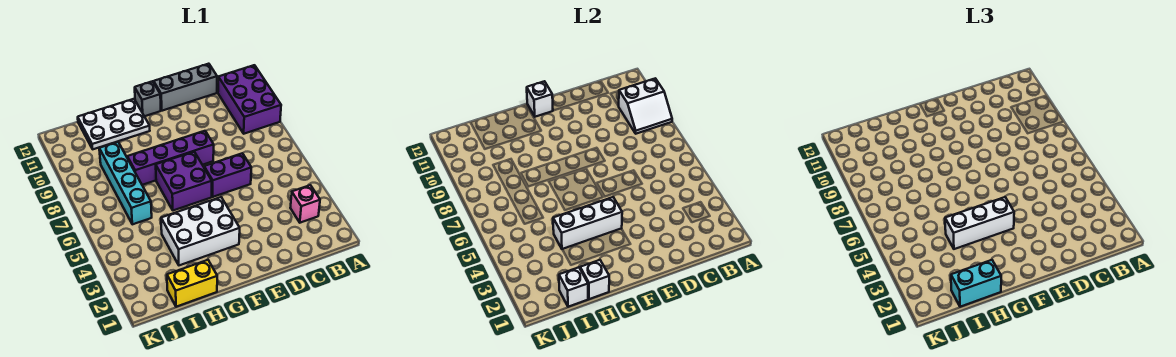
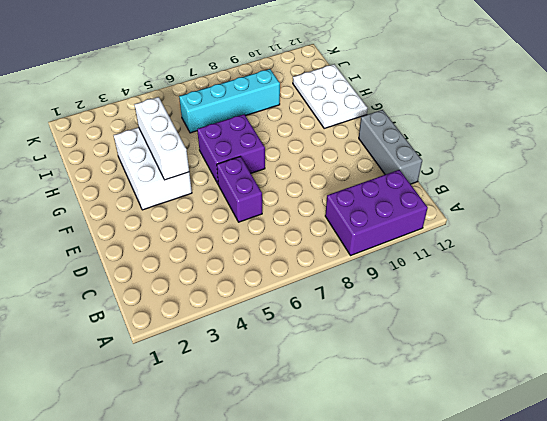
none -> pink 1x1 brick [290,185,320,223]
none -> purple 1x4 brick [127,131,214,185]
none -> grey 1x1 brick [135,81,161,116]

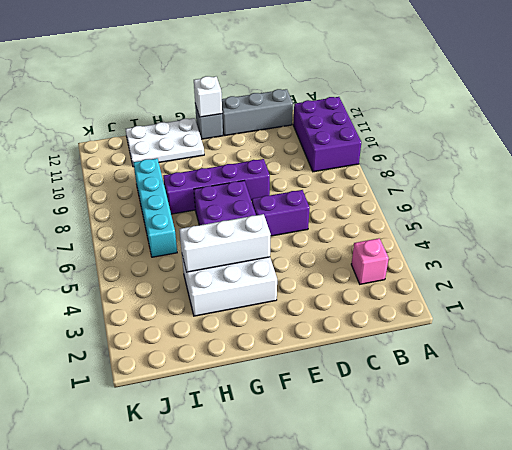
none -> yellow 1x2 brick [167,260,217,307]
none -> white 2x2 slope [619,78,672,134]
none -> white 1x1 brick [580,260,609,299]

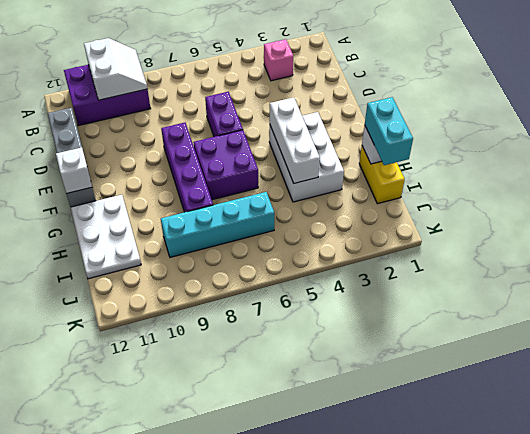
none -> white 1x1 brick [559,267,588,307]
none -> white 1x3 brick [945,197,1014,249]

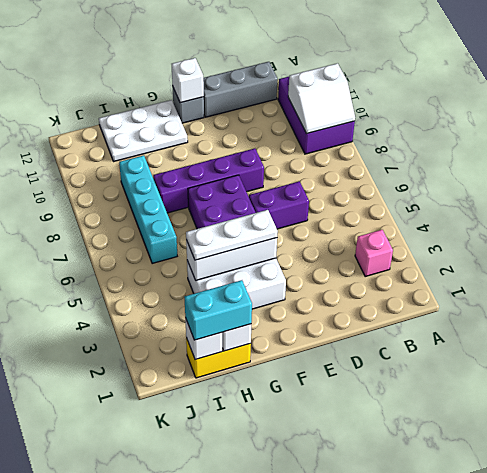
white 1x3 plate [186,210,278,260] -> white 1x3 brick [945,197,1014,249]

